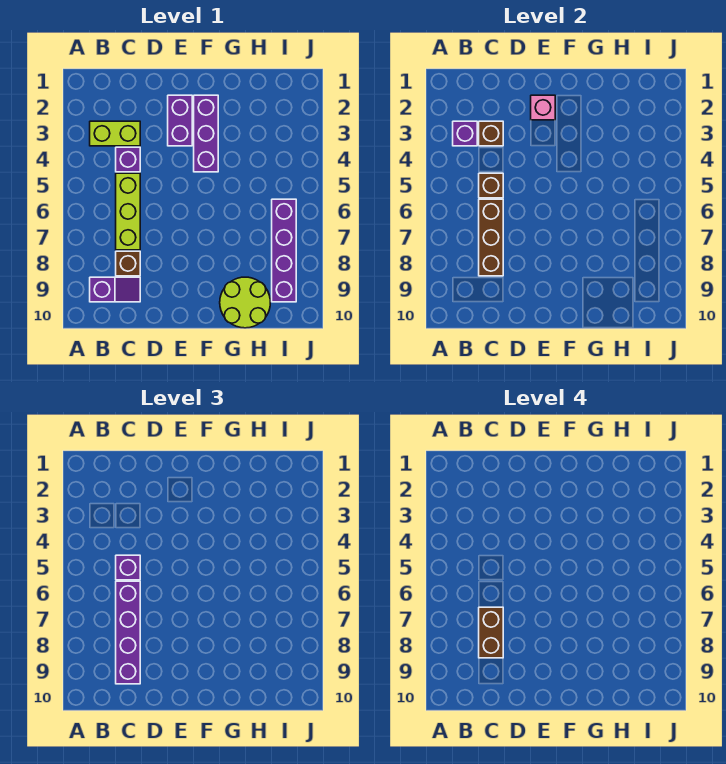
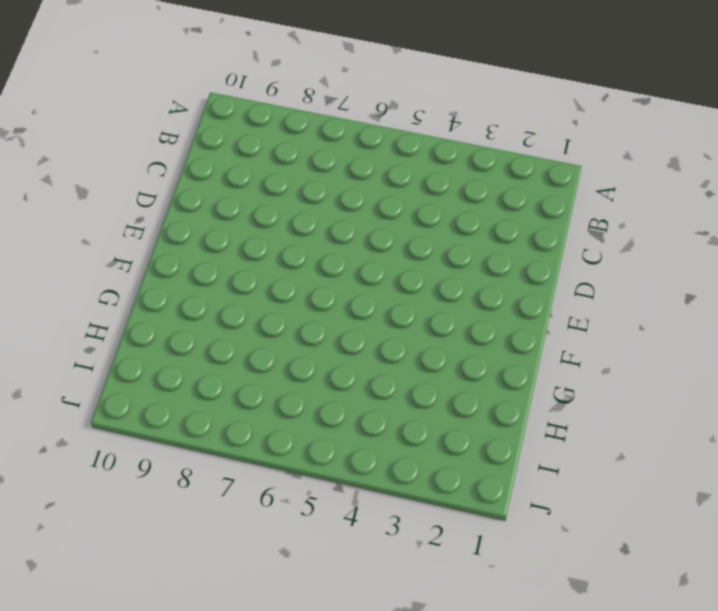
none -> lime 1x2 brick [90,121,140,146]
none -> purple 1x2 slope [90,277,140,302]
none -> purple 1x1 brick [116,147,140,172]

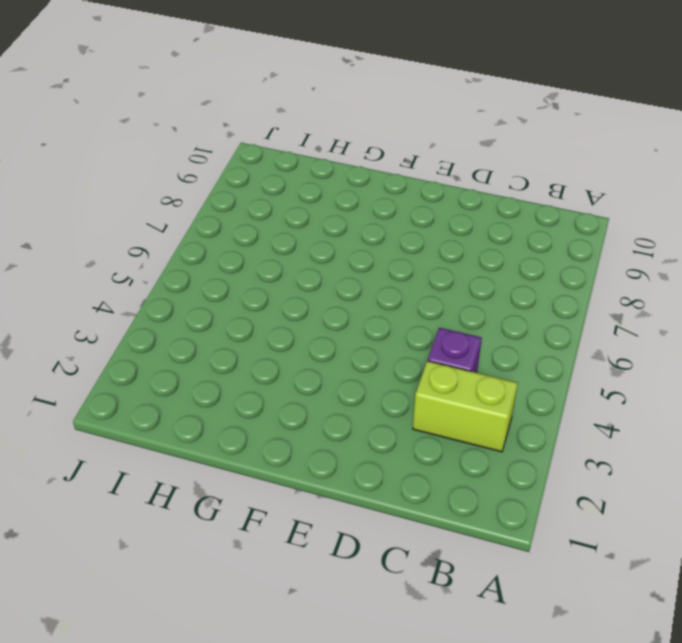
none -> purple 1x2 slope [90,277,140,302]
none -> lime 1x3 brick [116,173,140,250]
none -> brown 1x1 brick [116,251,140,276]

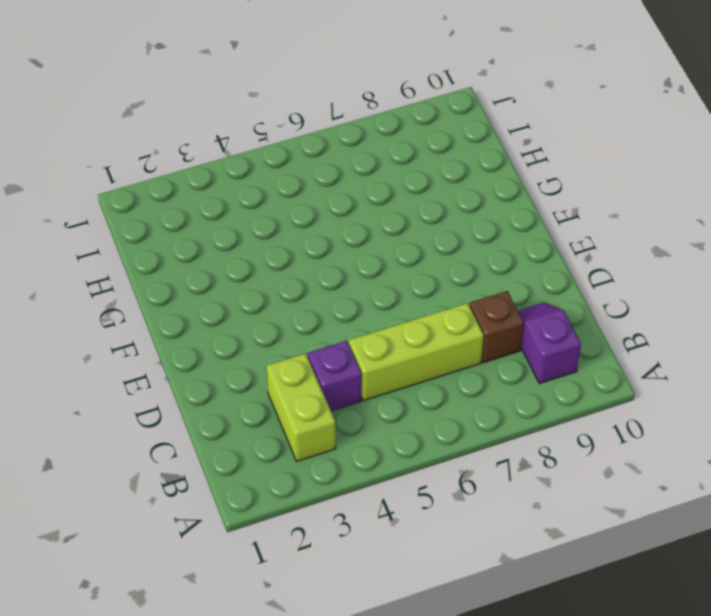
none -> purple 1x2 brick [168,95,192,146]
none -> purple 1x3 brick [194,95,218,172]
none -> lime 2x2 round brick [220,277,270,328]

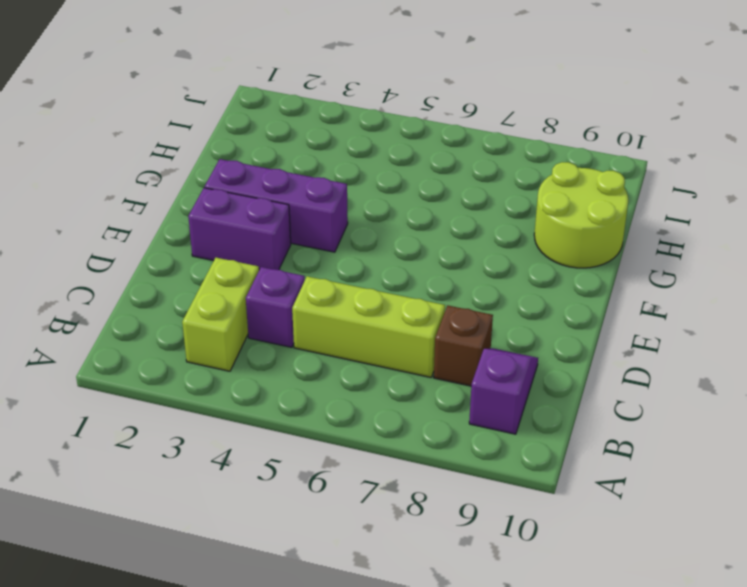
none -> purple 1x4 brick [272,199,296,302]
none -> purple 1x1 brick [453,121,477,146]
none -> brown 1x1 brick [479,121,503,146]

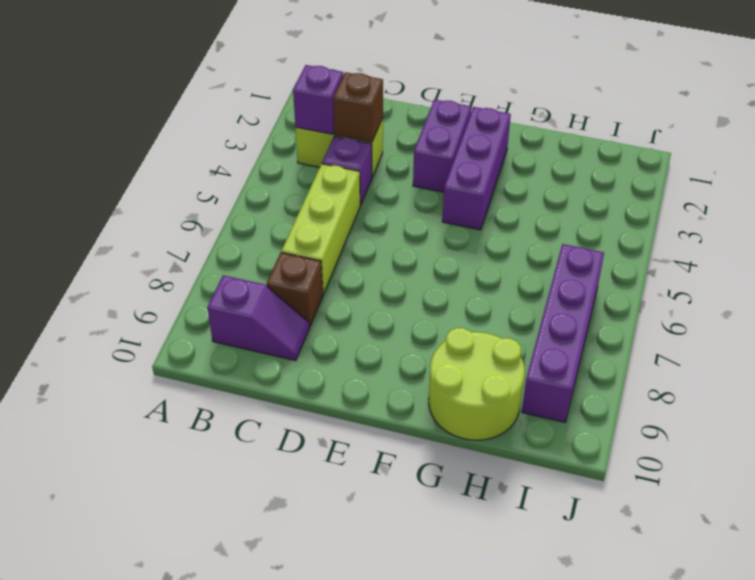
none -> brown 1x1 brick [479,173,503,198]
none -> brown 1x3 brick [479,199,503,276]
none -> pink 1x1 brick [531,95,555,120]

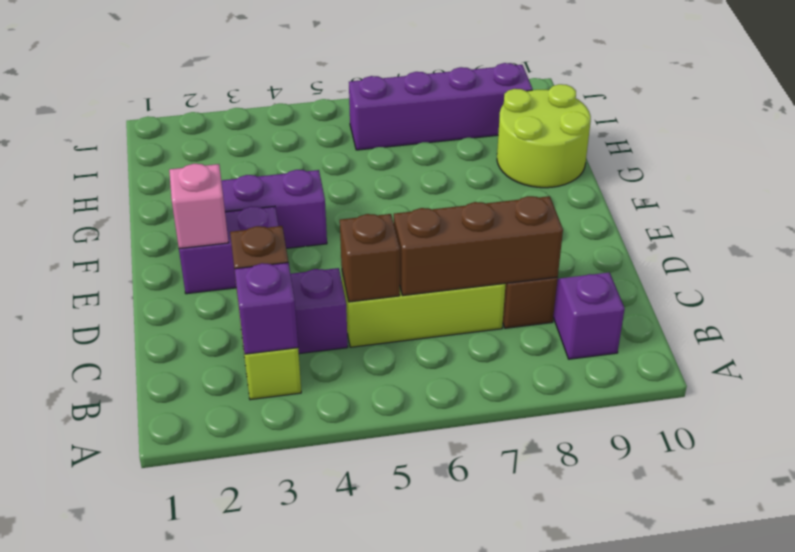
none -> purple 1x1 brick [116,555,140,580]
none -> purple 1x4 brick [116,581,140,684]
none -> brown 1x2 brick [479,607,503,658]

